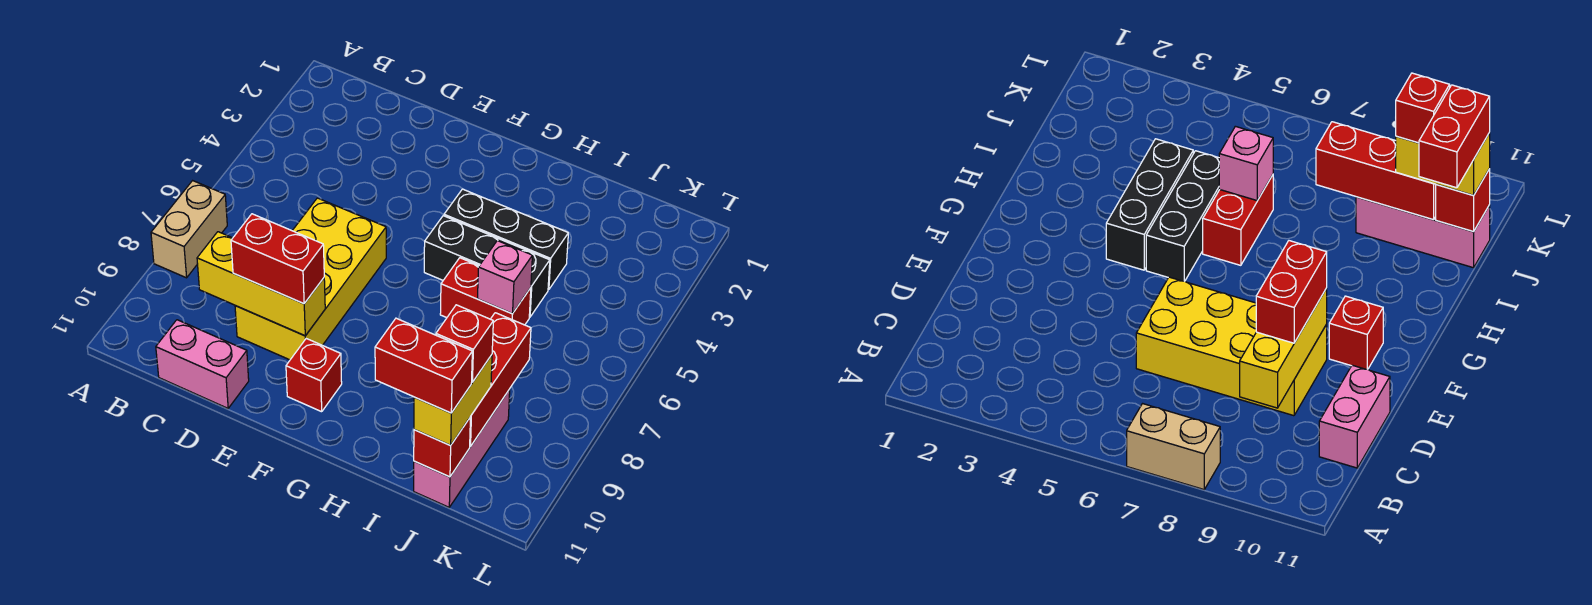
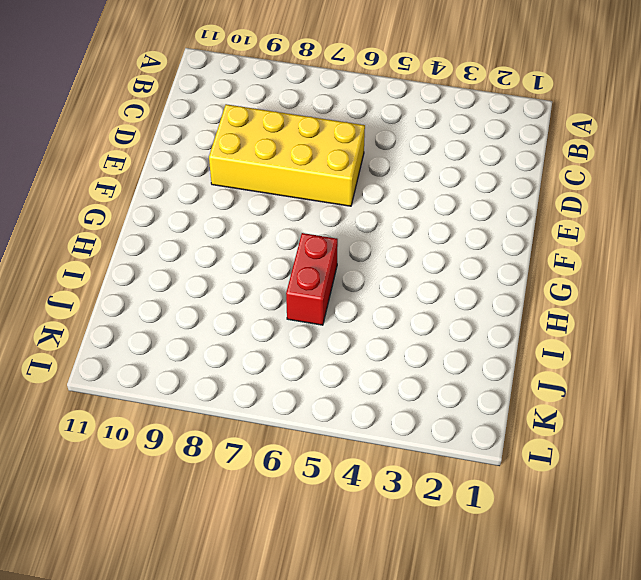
none -> tan 1x2 brick [151,181,227,278]
none -> pink 1x2 brick [156,320,249,408]
none -> red 1x1 brick [286,339,342,412]

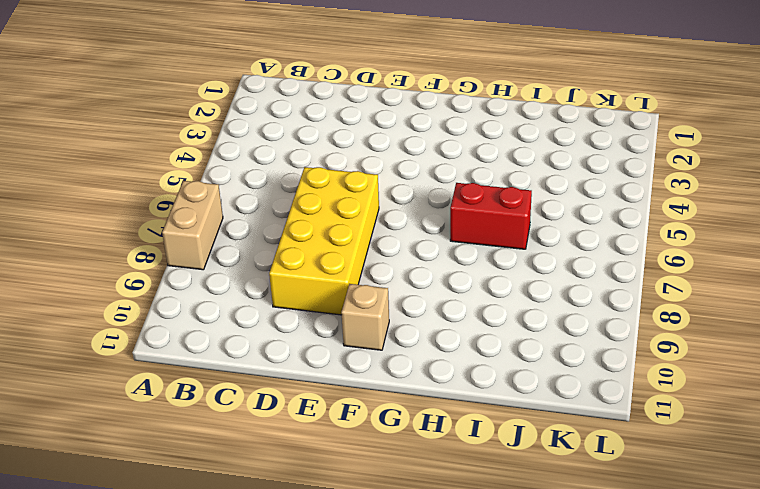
tan 1x1 brick [341,284,389,350] -> red 1x1 brick [286,339,342,412]
none -> pink 1x2 brick [156,320,249,408]
none -> black 1x3 brick [444,189,568,290]
none -> black 1x3 brick [424,216,550,317]

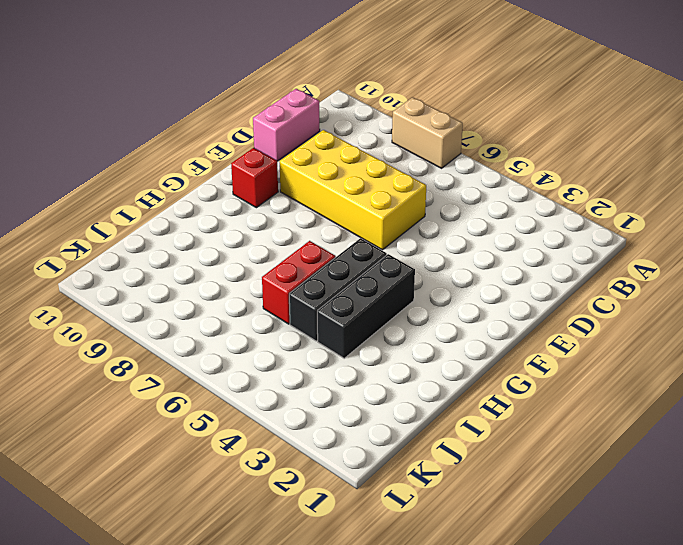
none -> pink 1x3 brick [414,389,510,507]
none -> yellow 1x3 brick [197,232,325,336]
none -> pink 1x1 brick [478,241,532,314]

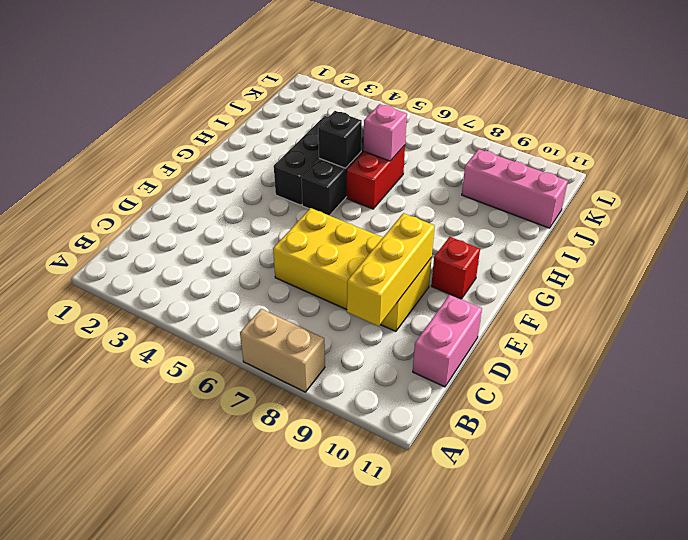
black 1x1 brick [318,111,362,168] -> none
none -> red 1x3 brick [470,313,531,447]
none -> red 1x1 brick [414,418,470,477]
none -> red 1x2 brick [231,214,324,304]

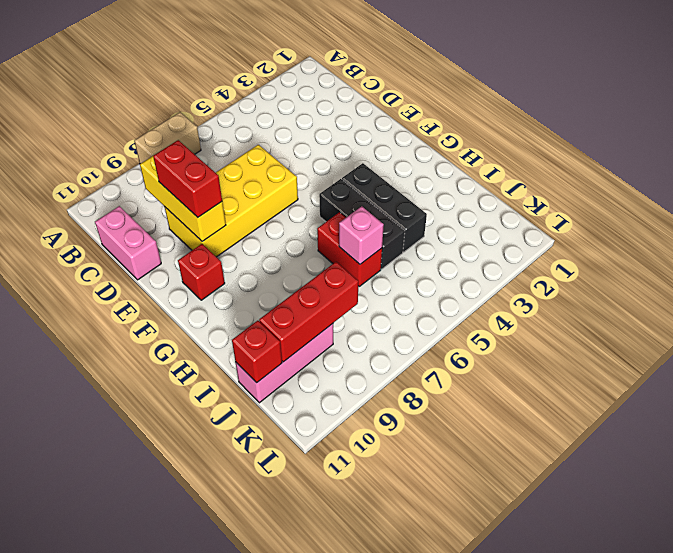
none -> yellow 1x2 brick [414,355,492,445]
none -> red 1x2 brick [375,318,472,413]
none -> red 1x1 brick [436,305,493,382]

